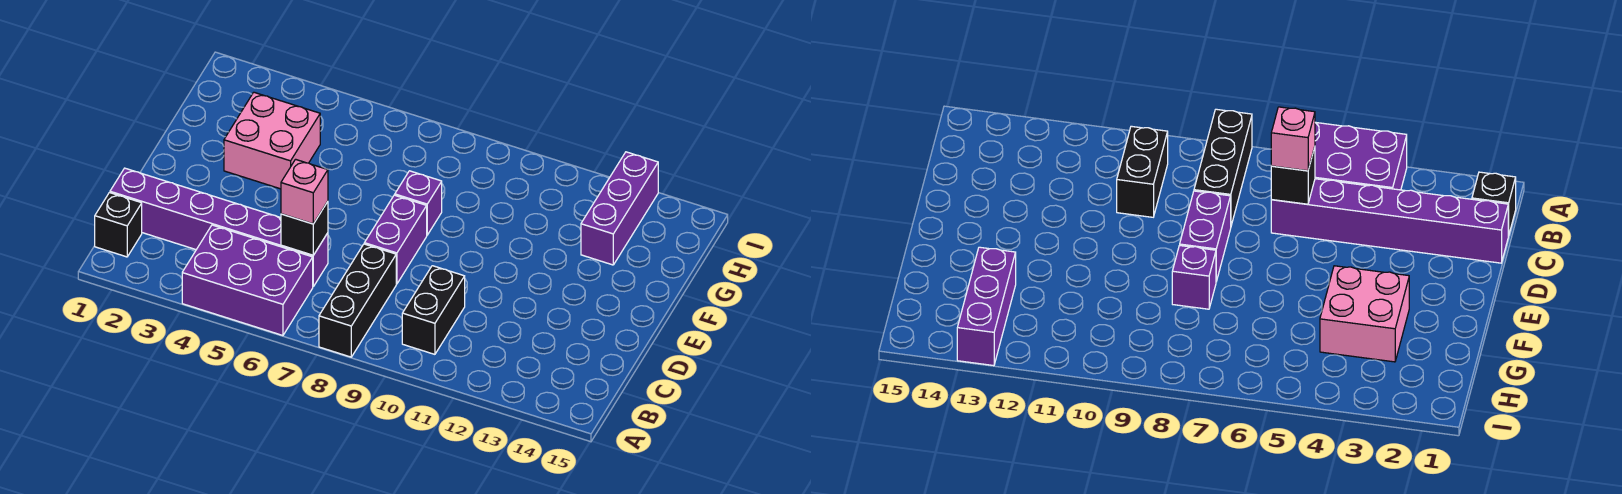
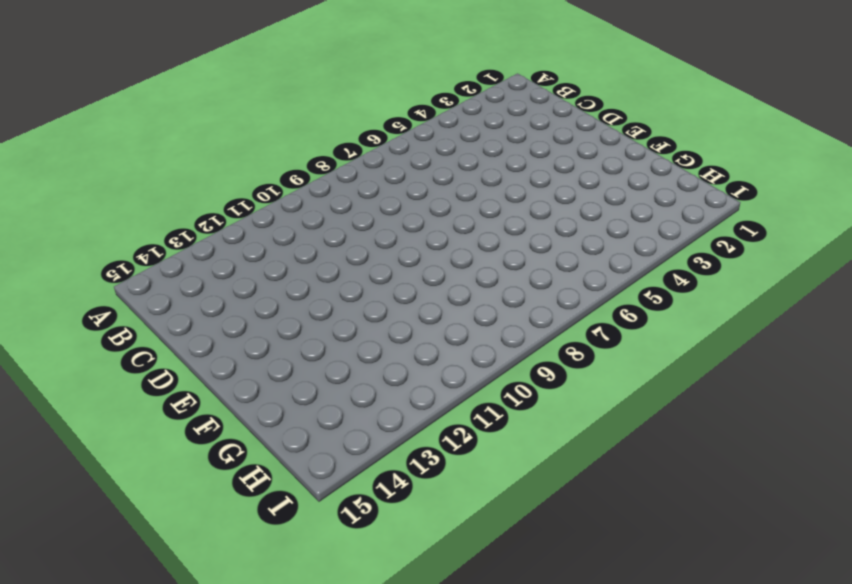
none -> purple 2x3 brick [182,225,313,335]
none -> black 1x3 brick [319,244,396,357]

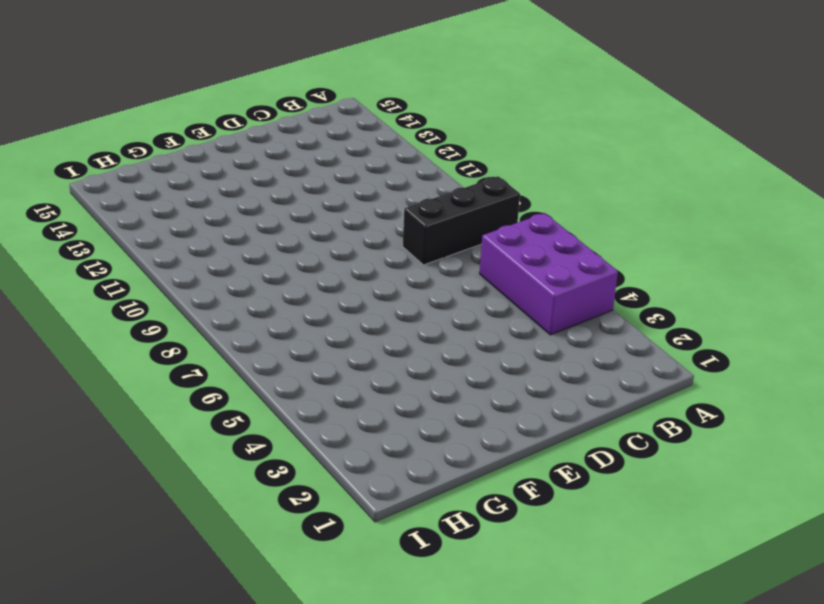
none -> black 1x1 brick [95,193,142,257]
none -> black 1x2 brick [402,266,465,354]

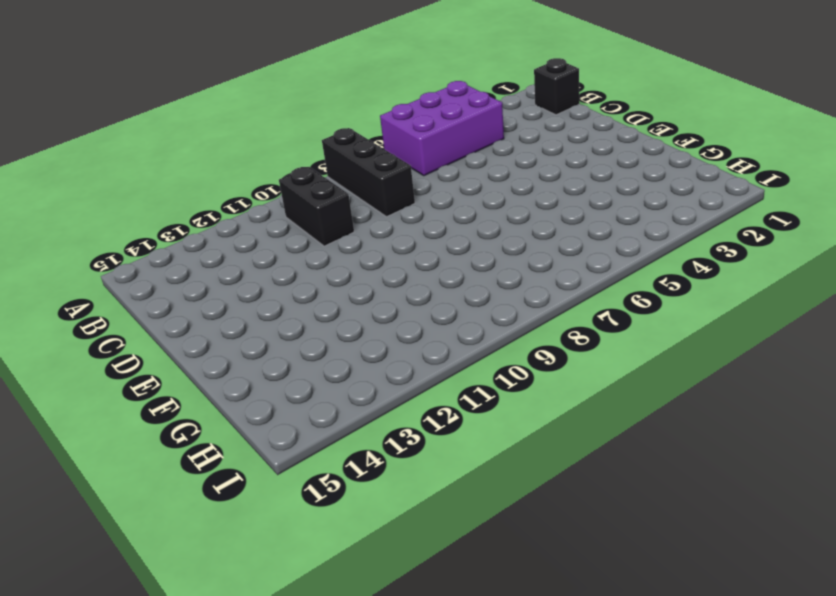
none -> purple 1x6 brick [110,168,328,286]
none -> purple 1x2 brick [364,195,427,284]

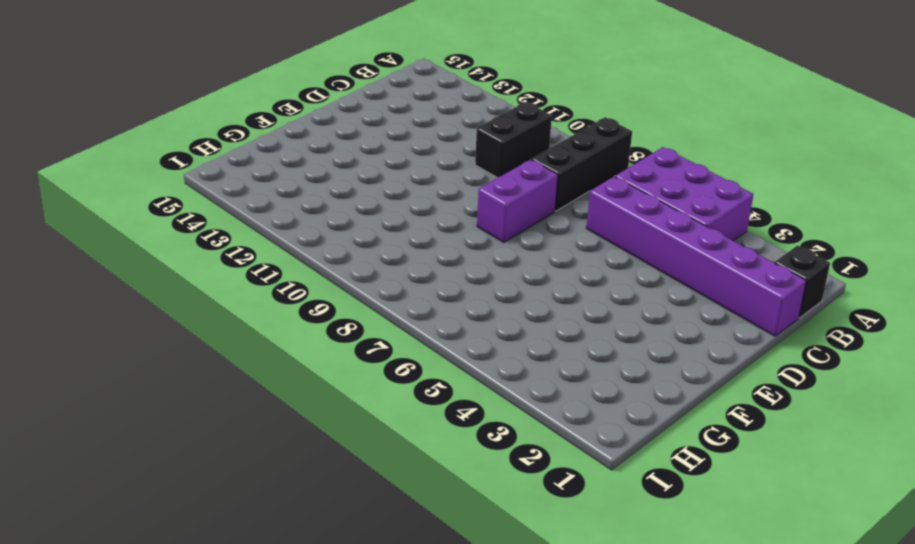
none -> pink 2x2 brick [224,92,320,189]
none -> purple 1x1 brick [395,171,442,235]

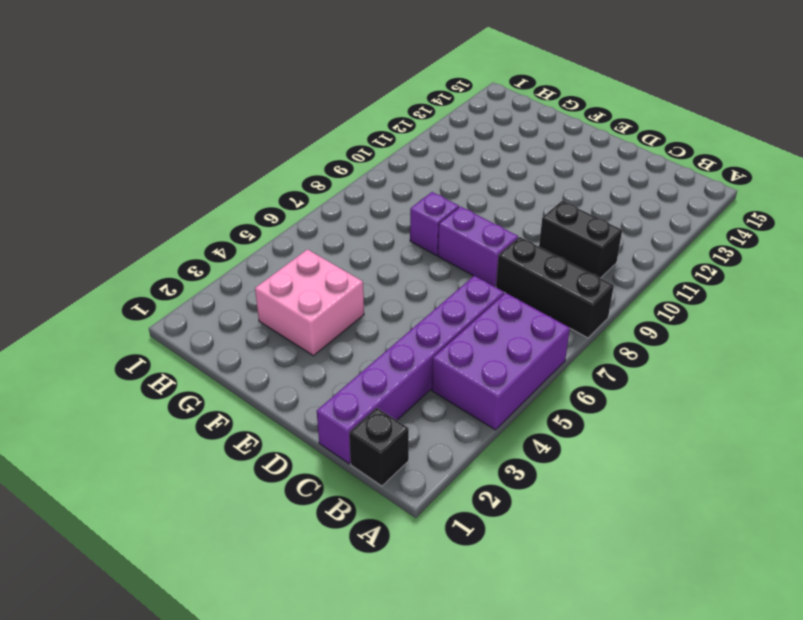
none -> purple 1x3 brick [581,152,658,265]
none -> black 1x1 brick [281,202,328,255]

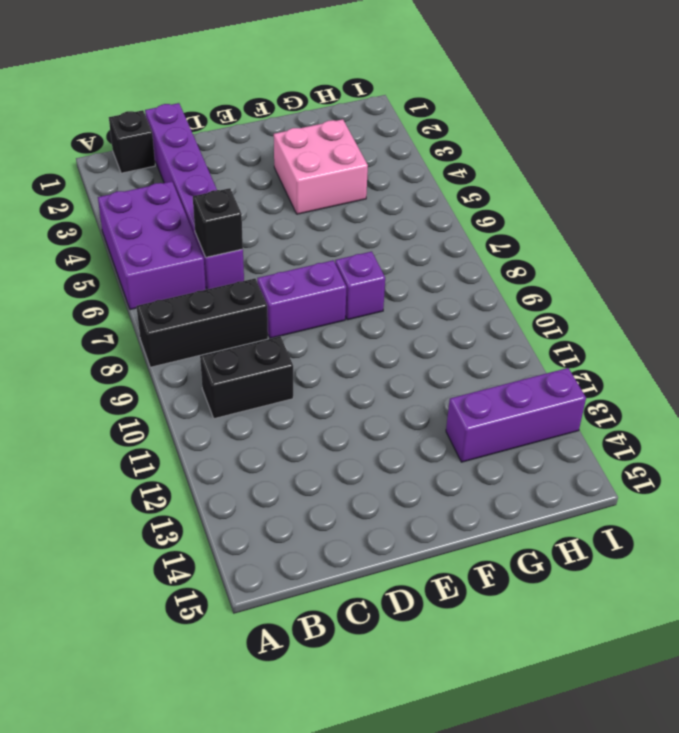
none -> pink 1x1 brick [281,159,328,224]

